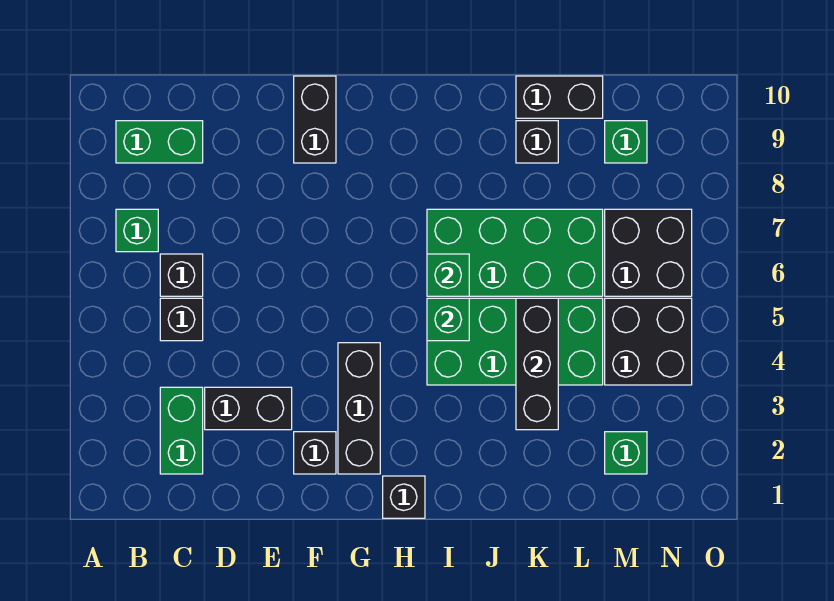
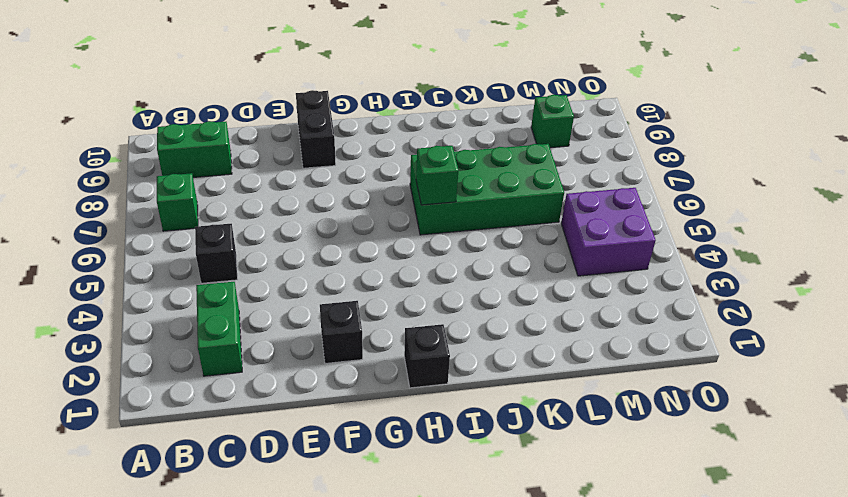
purple 2x2 brick [561,188,656,276] -> black 2x2 brick [605,298,692,385]
none -> black 1x1 brick [160,254,203,296]
none -> black 1x2 brick [205,387,292,430]
none -> black 1x3 brick [338,343,380,474]

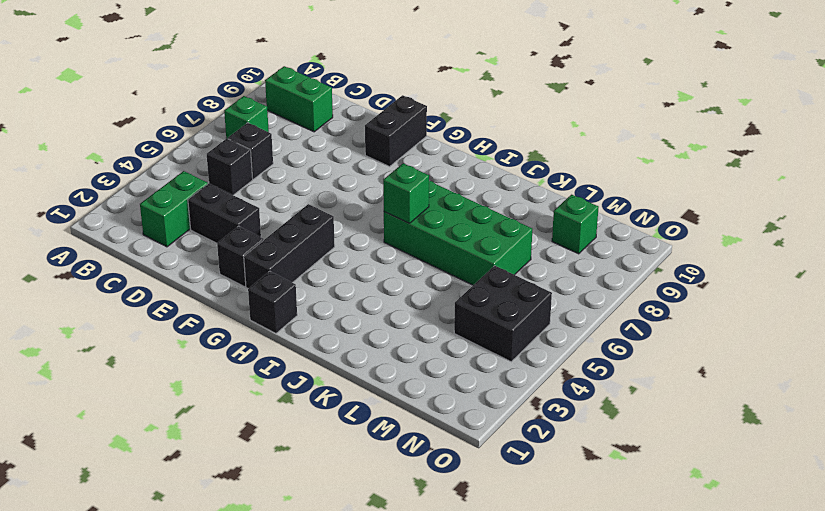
none -> green 2x4 brick [427,298,603,385]
none -> black 1x1 brick [516,121,558,163]
none -> black 1x2 brick [516,76,603,118]

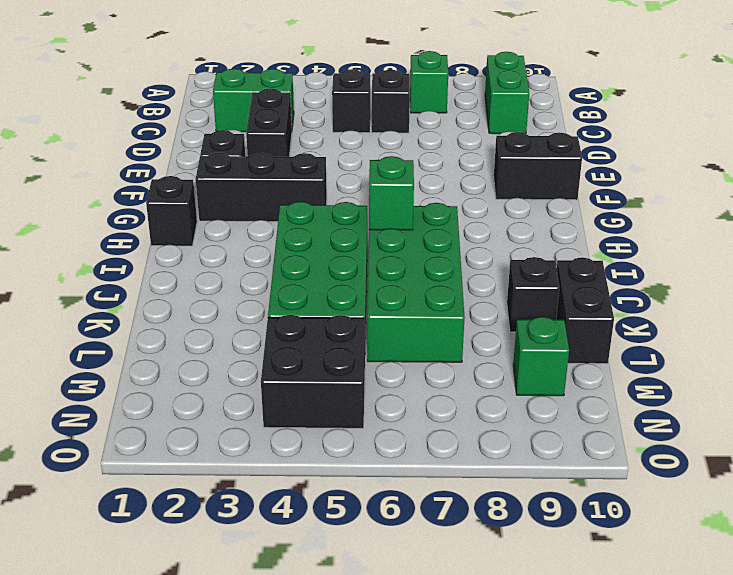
none -> green 1x1 brick [605,432,647,474]
none -> black 2x2 brick [605,209,692,296]
none -> green 1x1 brick [427,298,469,341]

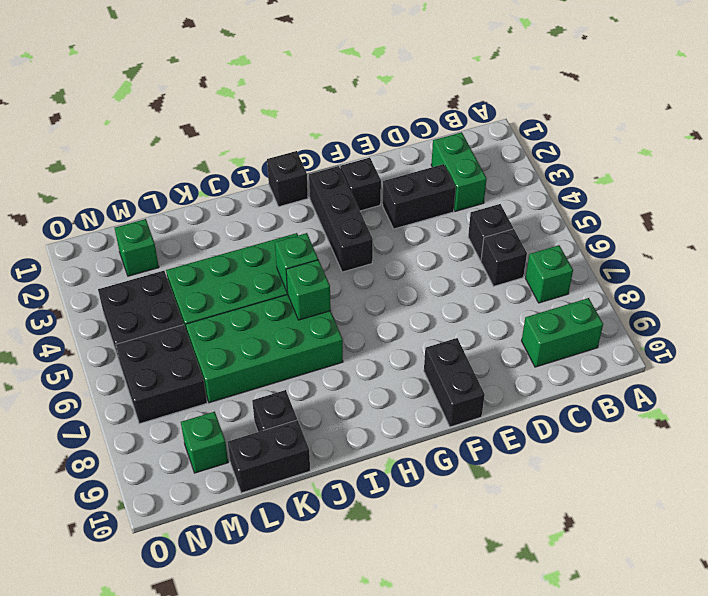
none -> black 1x3 brick [516,298,558,430]

